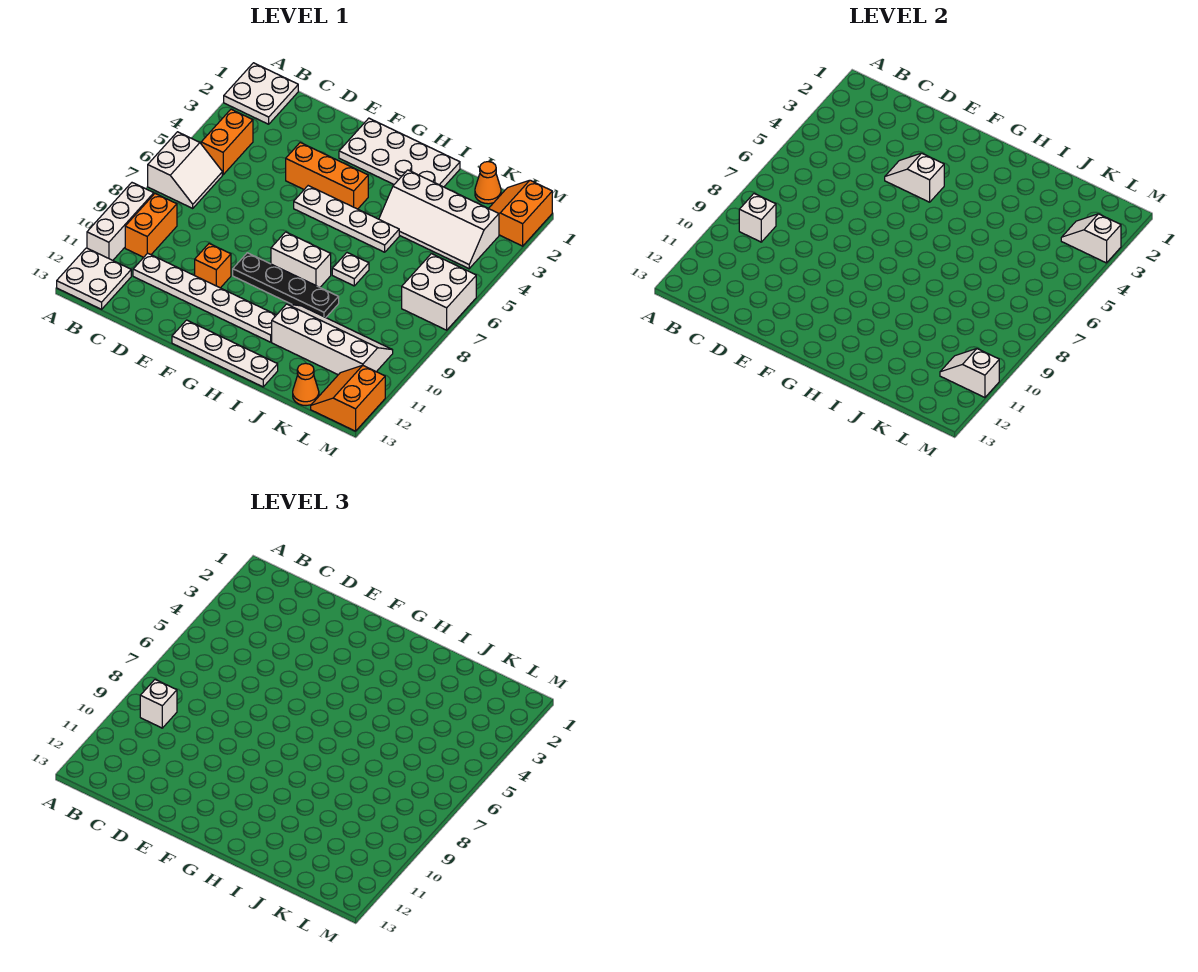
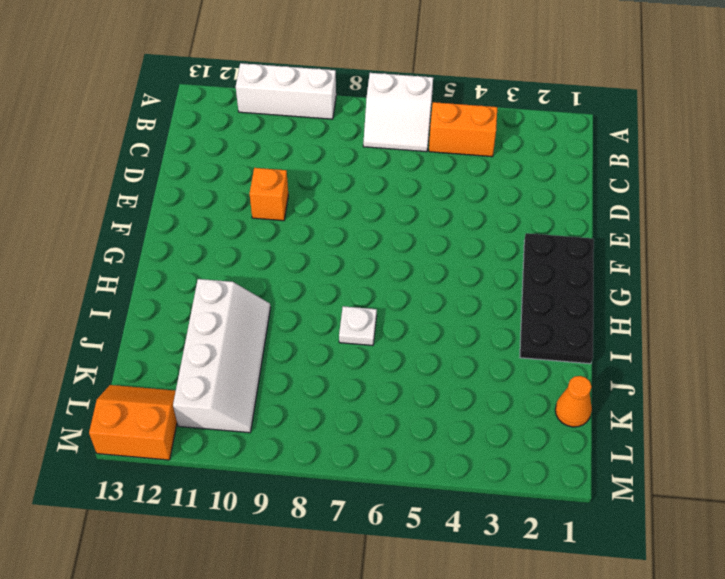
black 2x4 plate [520,233,594,364] -> white 2x4 plate [339,118,460,187]
none -> white 2x2 plate [224,63,298,124]
none -> white 2x2 plate [57,248,131,309]
none -> orange 1x2 brick [125,194,177,257]

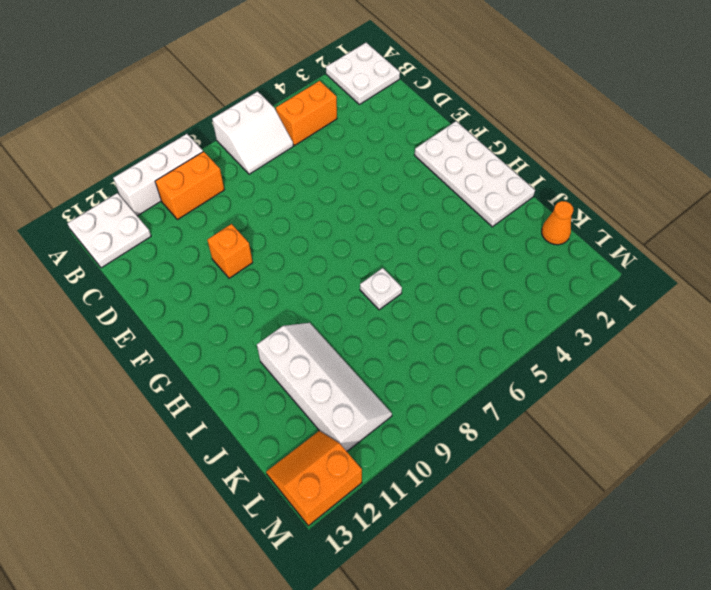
none -> white 1x6 plate [133,253,276,342]
none -> orange 1x3 brick [286,143,368,209]
none -> white 1x4 plate [294,186,399,252]

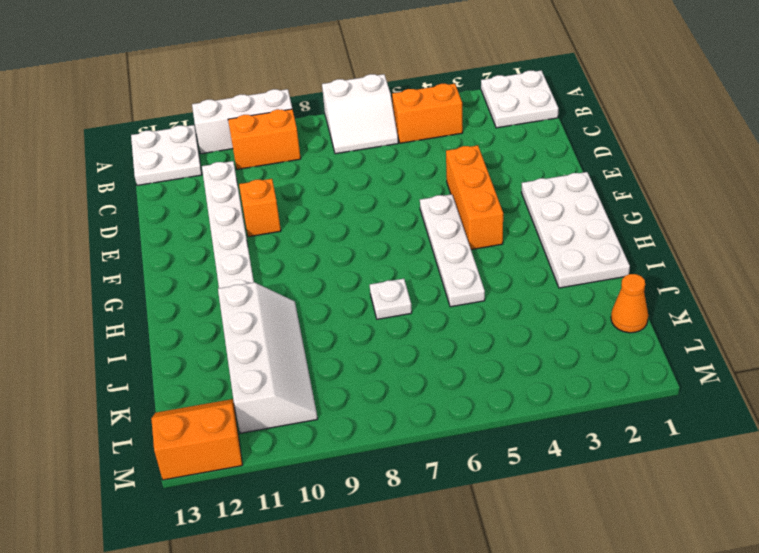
none -> black 1x4 plate [233,253,339,317]
none -> white 1x4 plate [172,320,278,387]
none -> white 1x2 brick [271,232,331,287]

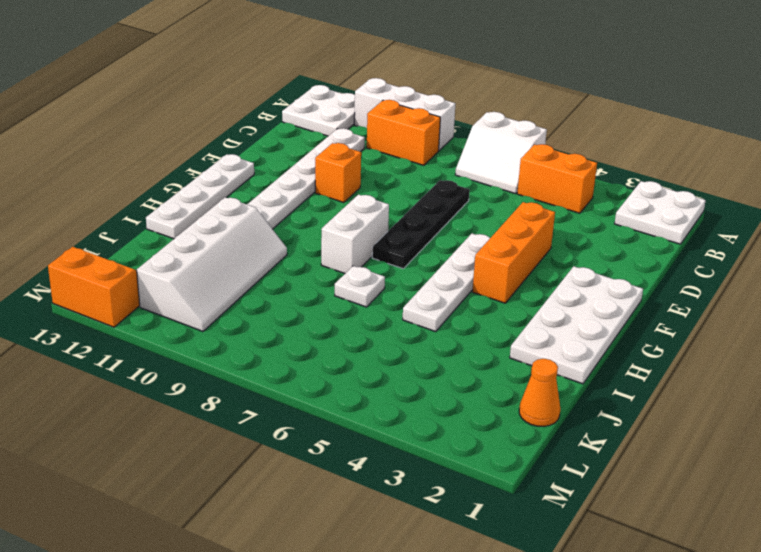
black 1x4 plate [372,180,469,269] -> black 1x4 plate moved to [233,253,339,317]
none -> white 2x4 slope [379,170,499,269]
none -> orange 1x1 cone [293,364,319,406]
none -> orange 2x2 slope [489,180,552,246]

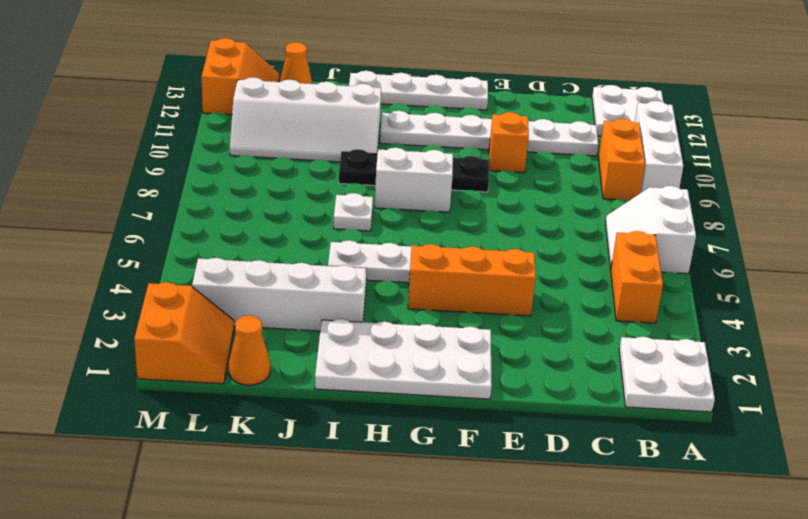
none -> white 2x2 brick [402,254,476,330]
none -> white 1x1 brick [739,194,776,242]
none -> white 1x2 slope [885,153,944,202]

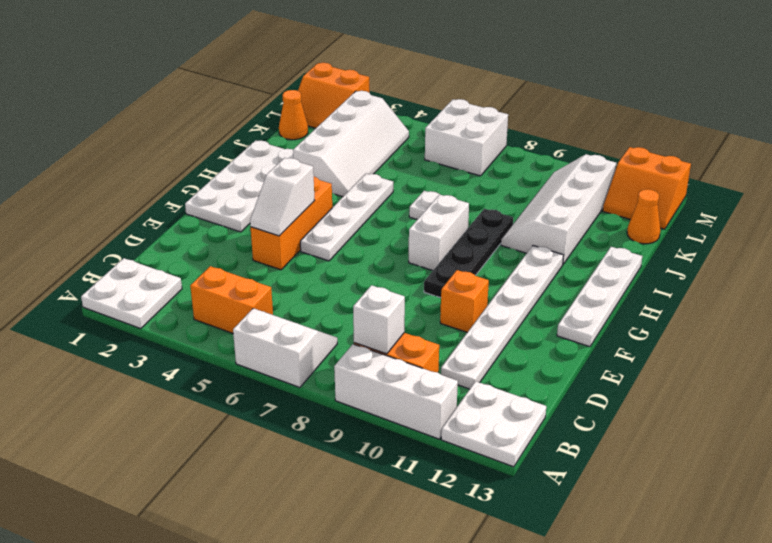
none -> white 1x2 slope [1061,214,1121,263]
none -> white 1x2 slope [940,349,999,397]
none -> white 1x1 brick [140,680,177,728]

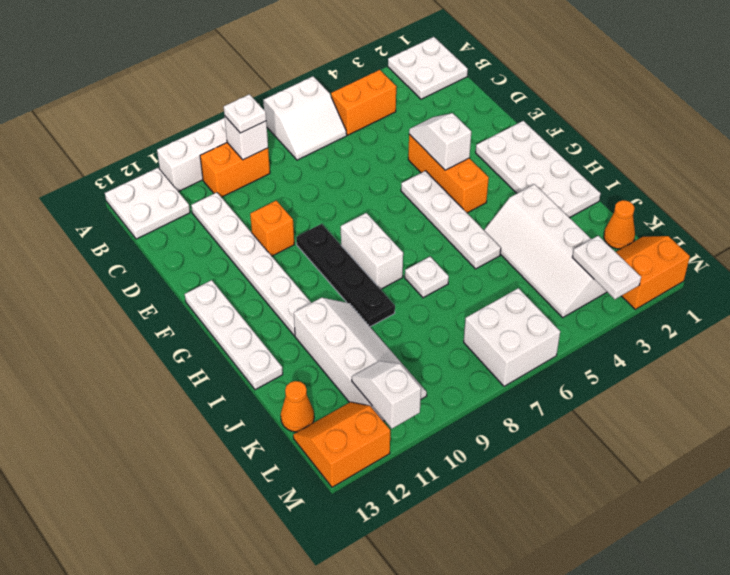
white 1x1 plate [224,94,266,133] -> white 1x1 brick [140,680,177,728]
white 1x2 plate [572,236,641,299] -> white 1x2 slope [1061,214,1121,263]

